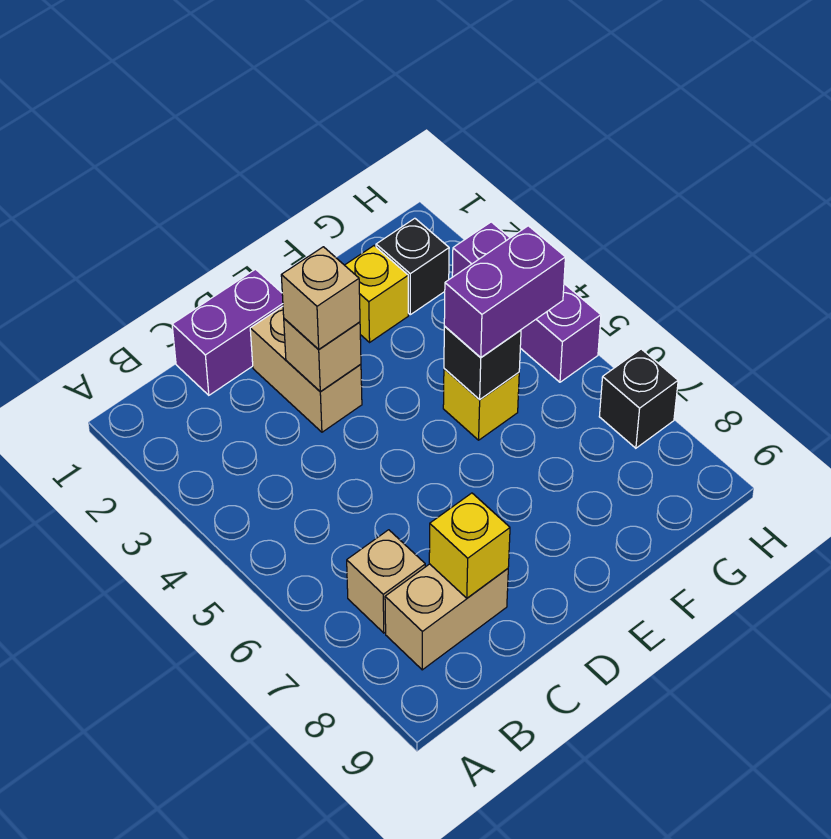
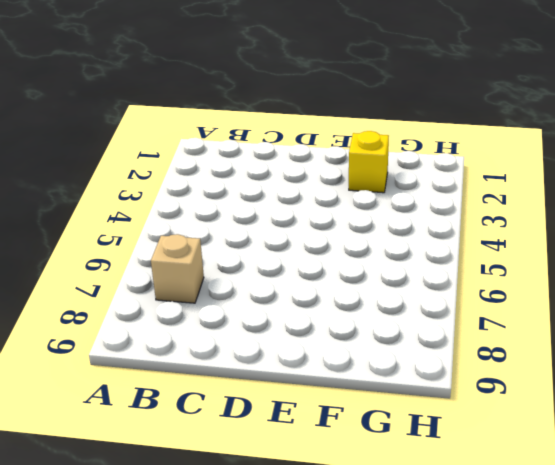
none -> tan 1x2 brick [385,564,508,670]
none -> purple 1x2 brick [172,269,283,395]
none -> tan 1x2 brick [250,306,362,432]

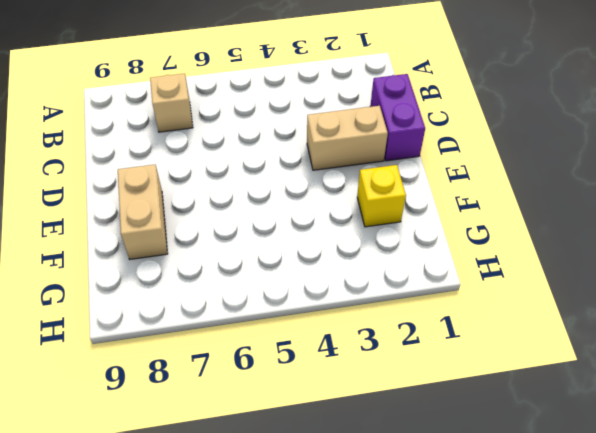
tan 1x2 brick [118,165,168,259] -> tan 1x2 brick moved to [385,564,508,670]
none -> yellow 1x1 brick [443,369,519,440]
none -> black 1x1 brick [376,218,449,315]
none -> purple 1x3 brick [452,222,601,382]

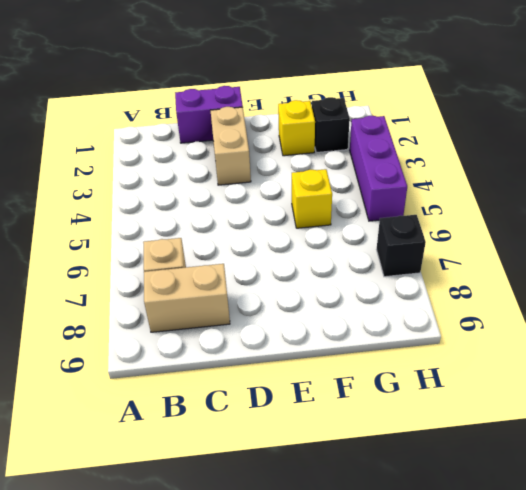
none -> yellow 1x1 brick [429,493,510,598]
none -> tan 1x1 brick [284,319,361,391]
none -> black 1x1 brick [444,326,521,400]

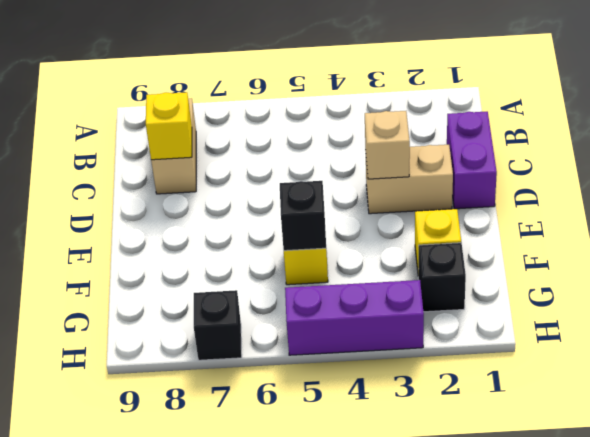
none -> tan 1x1 brick [347,530,425,633]
none -> tan 1x1 brick [281,247,360,349]
none -> purple 1x2 brick [444,226,565,358]

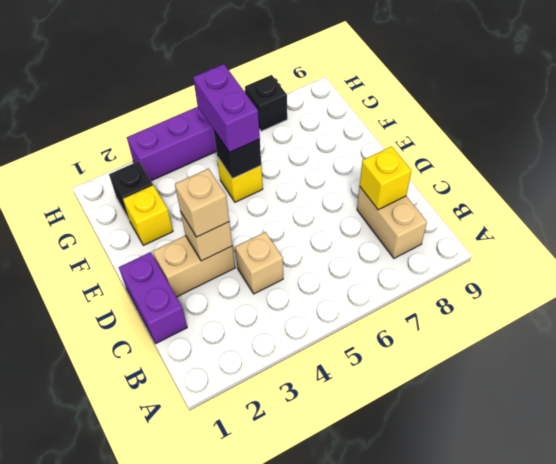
tan 1x1 brick [235,232,283,294] -> tan 1x1 brick moved to [347,530,425,633]

